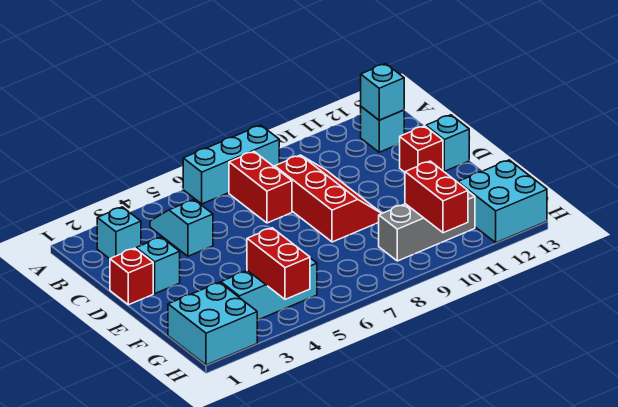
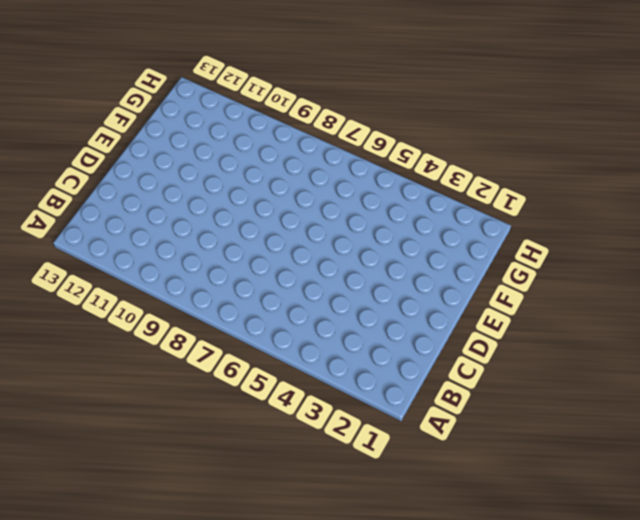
none -> cyan 1x3 brick [183,125,280,204]
none -> cyan 1x1 brick [97,207,141,259]
none -> cyan 1x2 slope [150,200,213,256]

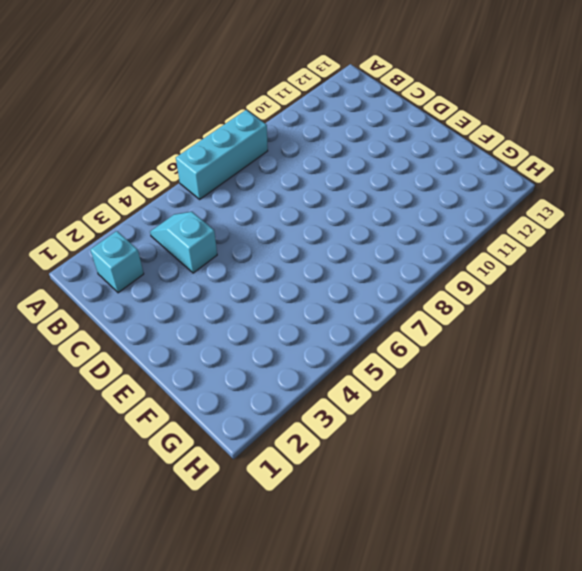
none -> red 1x2 brick [229,152,292,223]
none -> cyan 1x1 brick [361,107,404,152]
none -> red 2x3 slope [275,155,382,242]

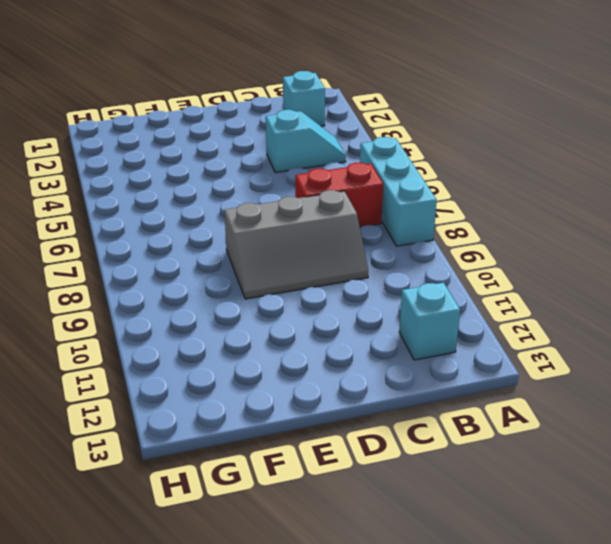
grey 2x3 slope [224,190,368,299] -> red 2x3 slope [275,155,382,242]
none -> red 1x1 brick [110,248,153,305]
none -> cyan 1x1 brick [136,237,180,293]
none -> red 1x1 brick [400,126,443,172]

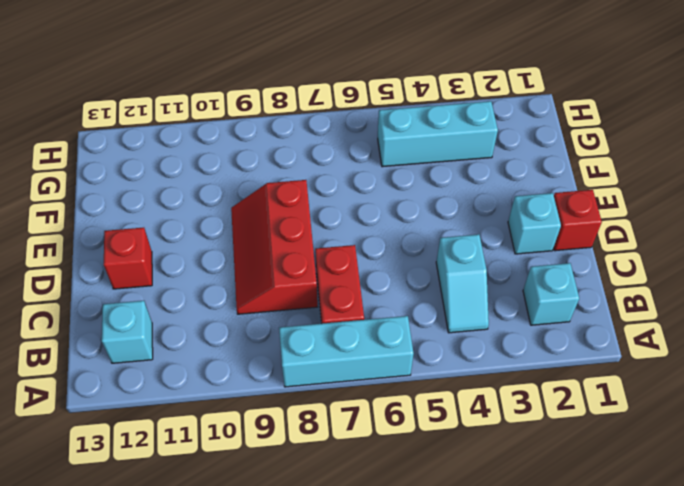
none -> cyan 1x1 brick [426,115,469,171]
none -> cyan 2x2 brick [168,282,257,365]
none -> grey 1x3 brick [379,191,475,261]

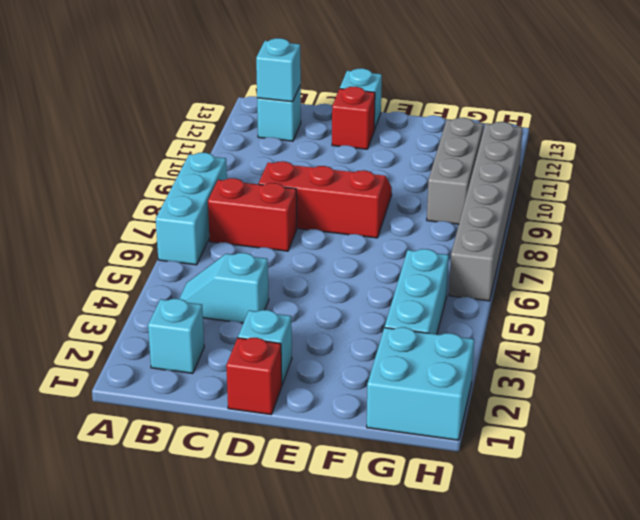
grey 1x6 brick [449,122,523,301] -> none
none -> cyan 2x2 brick [458,160,547,243]
none -> red 1x2 brick [247,228,310,299]
none -> red 1x2 brick [405,161,468,233]

